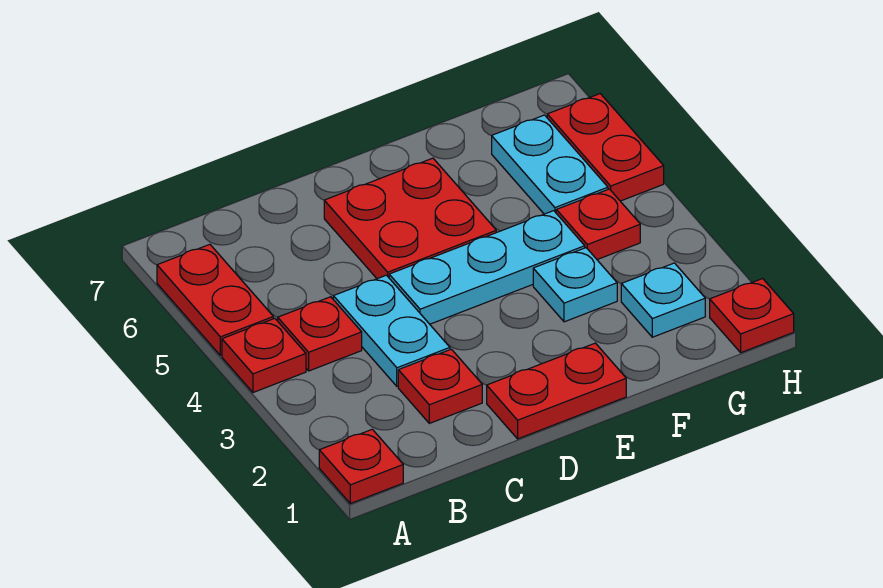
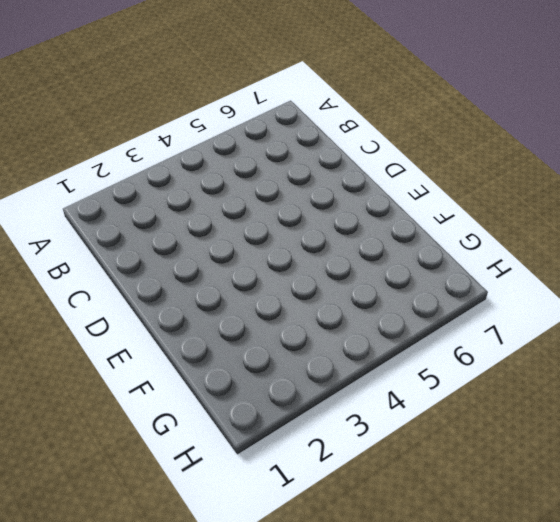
none -> red 1x1 plate [319,429,403,503]
none -> red 1x1 plate [222,318,306,392]
none -> red 1x2 plate [157,244,273,356]

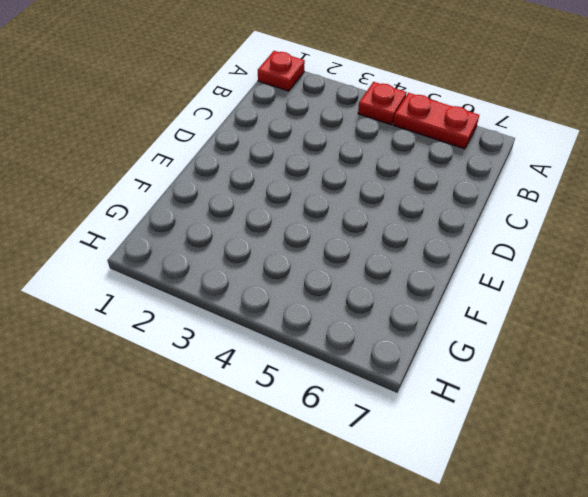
none -> red 1x1 plate [278,297,362,371]
none -> red 1x1 plate [398,349,482,423]
none -> cyan 1x2 plate [333,275,450,386]

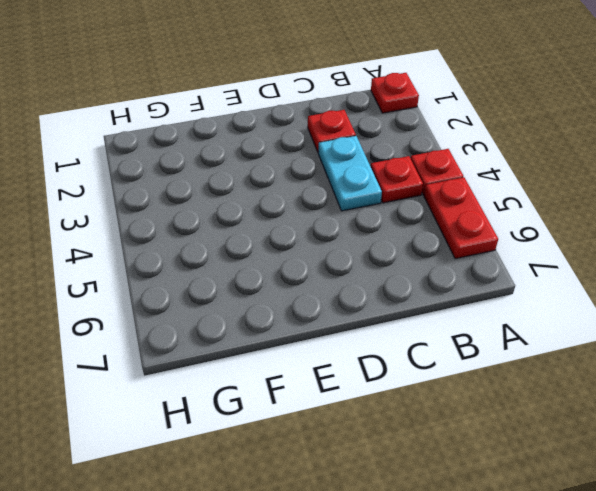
none -> red 1x2 plate [487,343,626,439]
none -> cyan 1x3 plate [389,211,585,324]
none -> red 2x2 plate [324,158,496,279]

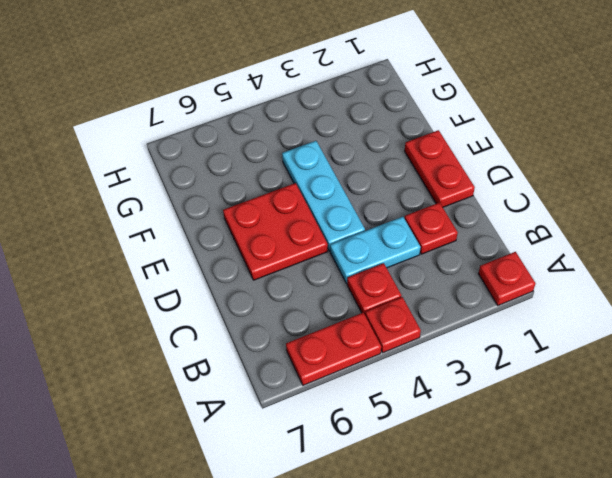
none -> cyan 1x1 plate [533,248,617,322]
none -> cyan 1x1 plate [621,263,705,337]
none -> red 1x1 plate [556,189,640,260]

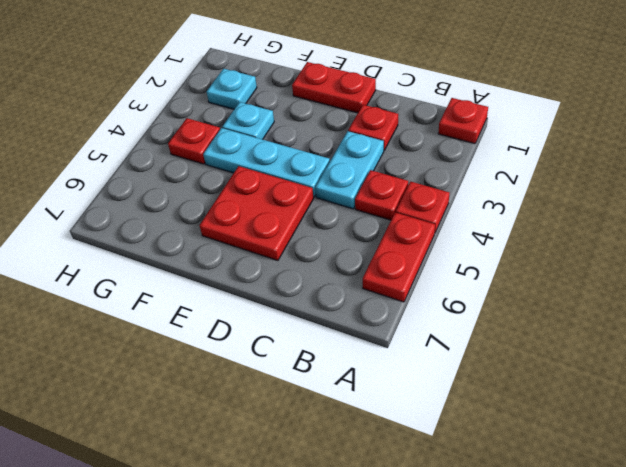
none -> cyan 1x2 plate [492,115,608,214]
none -> red 1x1 plate [710,279,794,353]
none -> red 1x2 plate [547,94,664,201]

